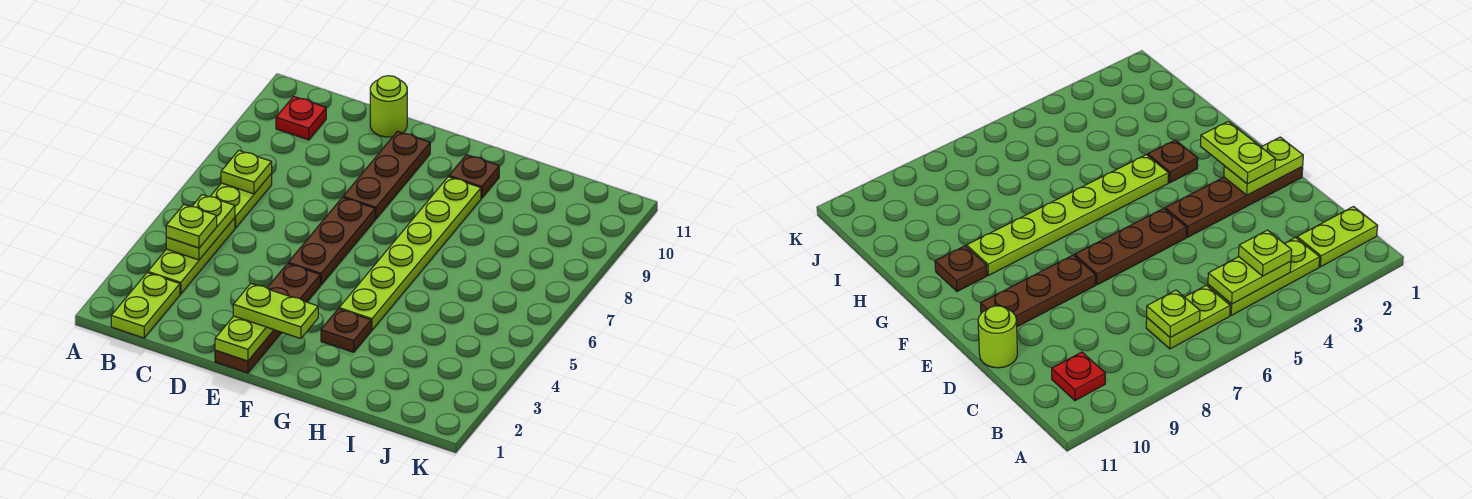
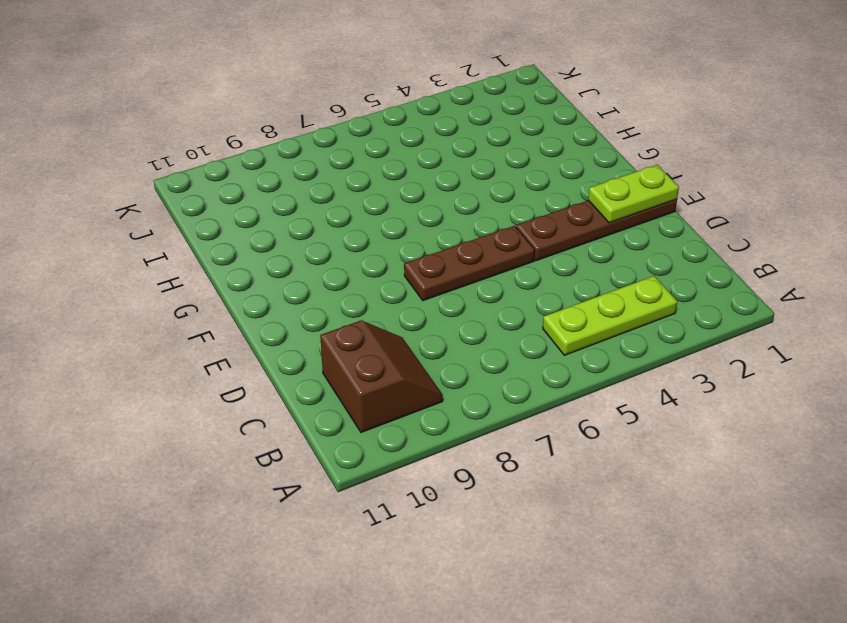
brown 2x2 slope [320,320,443,432] -> red 1x1 plate [276,96,326,140]
none -> lime 1x2 plate [111,273,180,338]
none -> lime 1x2 plate [210,174,272,228]
none -> lime 1x1 round brick [370,76,407,137]

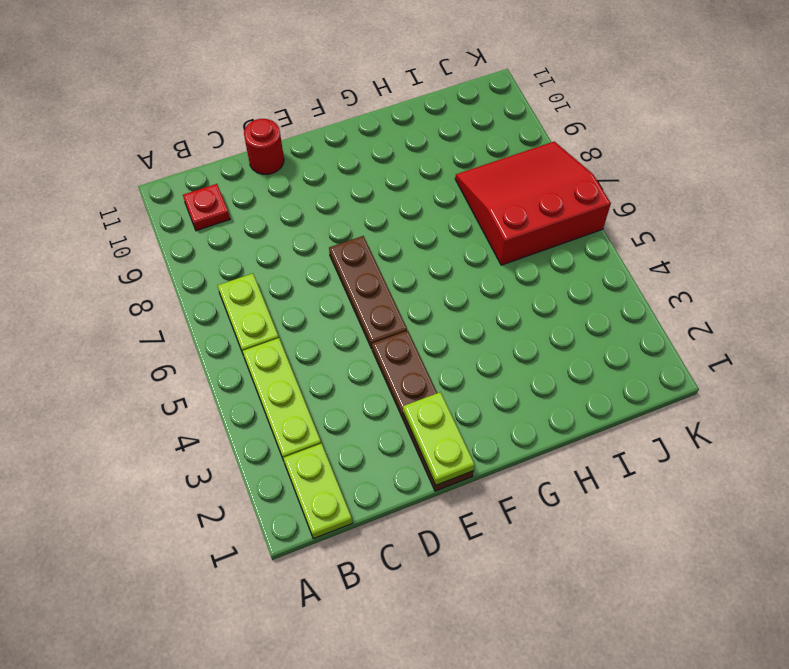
red 1x1 round brick [244,119,284,175] -> lime 1x1 round brick [370,76,407,137]
red 3x3 slope [455,141,611,265] -> none
none -> brown 1x3 plate [343,131,430,219]
none -> brown 1x1 plate [321,309,371,352]
none -> lime 1x6 plate [339,177,481,330]

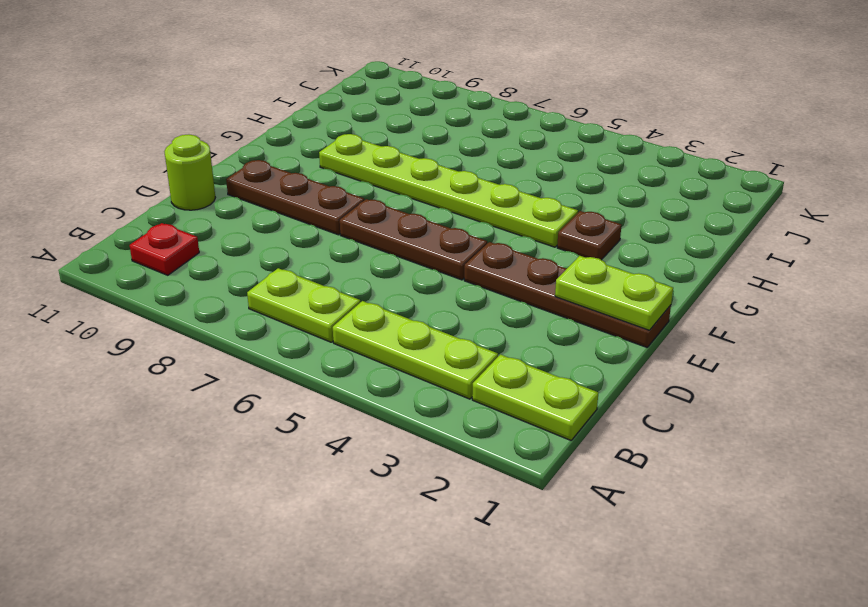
none -> brown 1x1 plate [449,155,499,198]
none -> lime 1x2 plate [166,195,235,260]
none -> lime 1x1 plate [221,150,272,194]

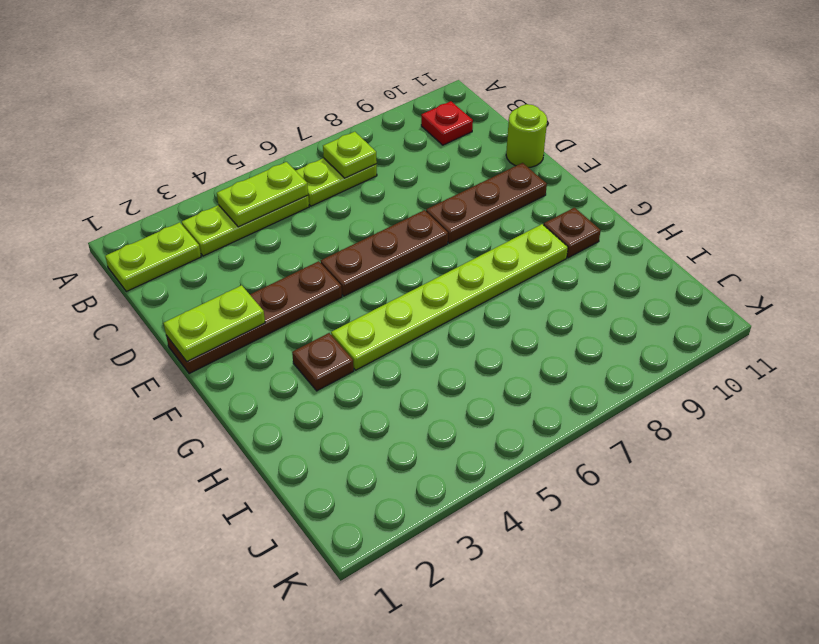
none -> lime 1x1 plate [166,204,217,248]
none -> lime 1x2 plate [233,284,318,339]

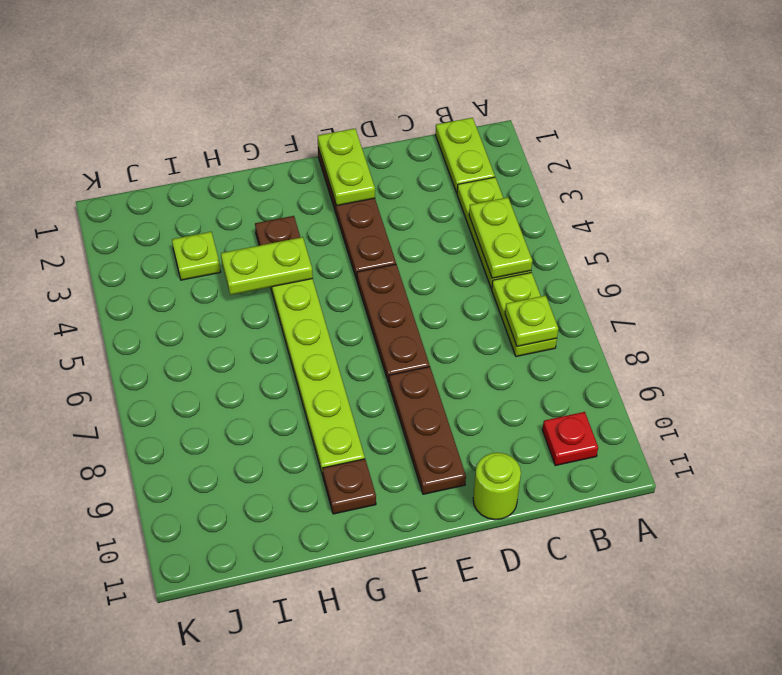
lime 1x2 plate [221,237,313,295] -> lime 1x2 plate moved to [233,284,318,339]
lime 1x1 plate [172,232,220,280] -> lime 1x1 plate moved to [166,204,217,248]

